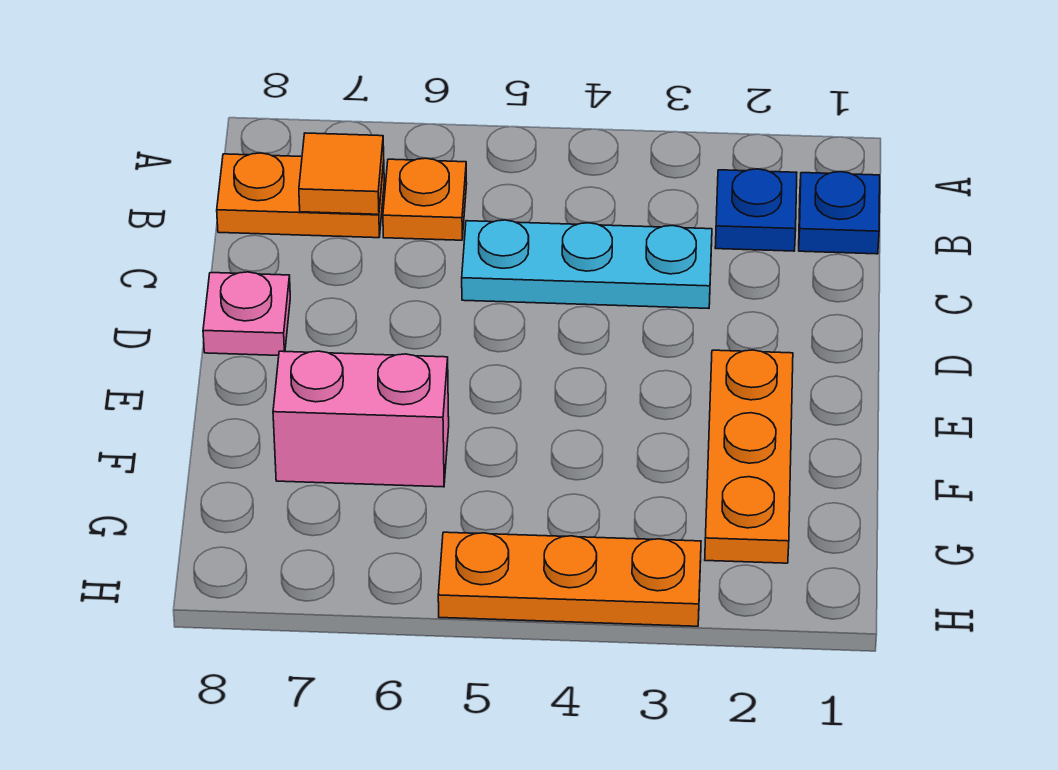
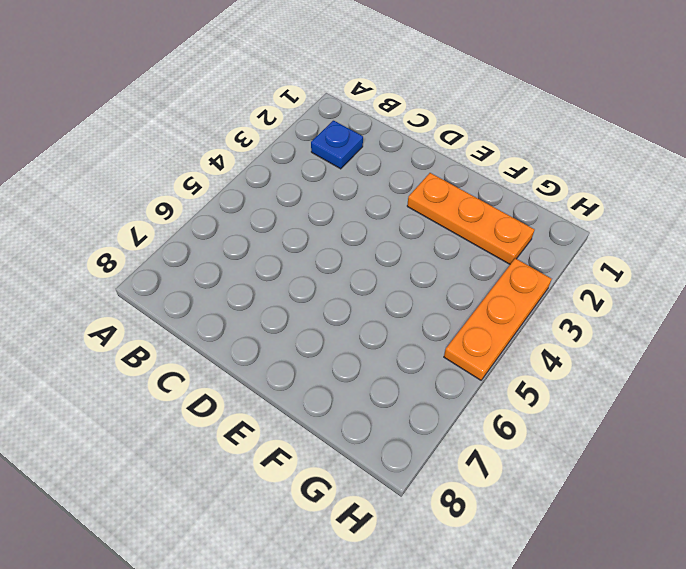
none -> blue 1x1 plate [799,172,880,254]
none -> orange 1x1 plate [383,158,467,240]

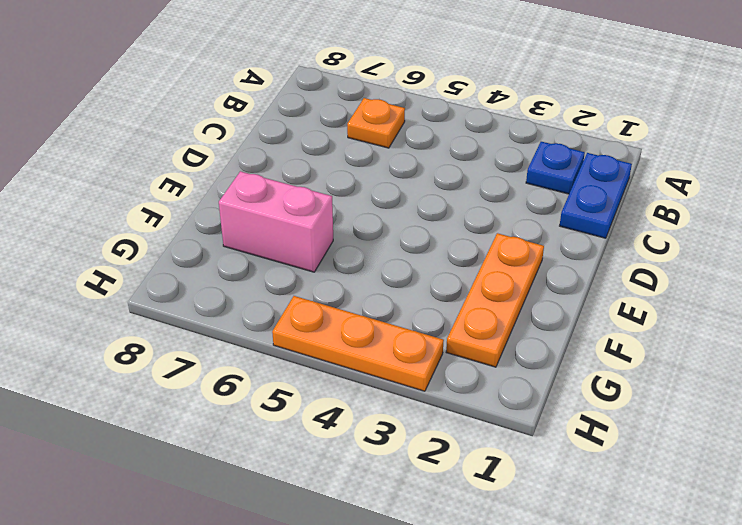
blue 1x2 plate [560,153,632,238] -> blue 1x1 plate [799,172,880,254]
none -> orange 1x2 plate [217,153,384,238]
none -> cyan 1x3 plate [462,220,712,308]

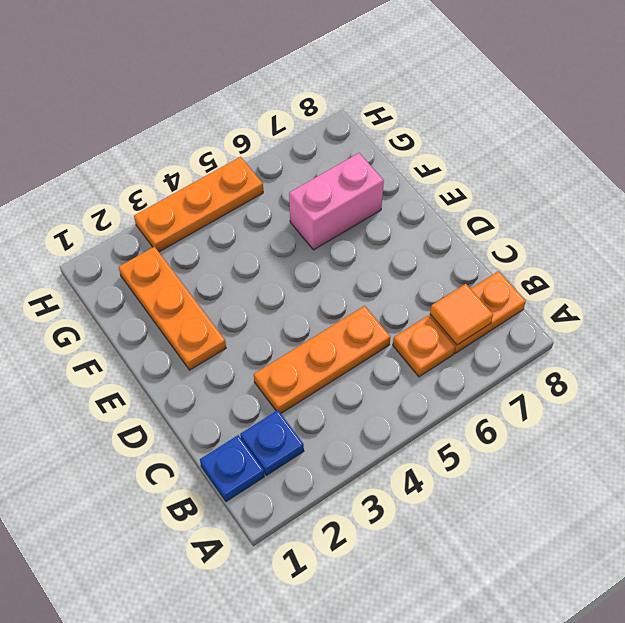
orange 1x3 plate [254,306,391,413] -> cyan 1x3 plate [462,220,712,308]
none -> pink 1x1 plate [203,272,290,356]

